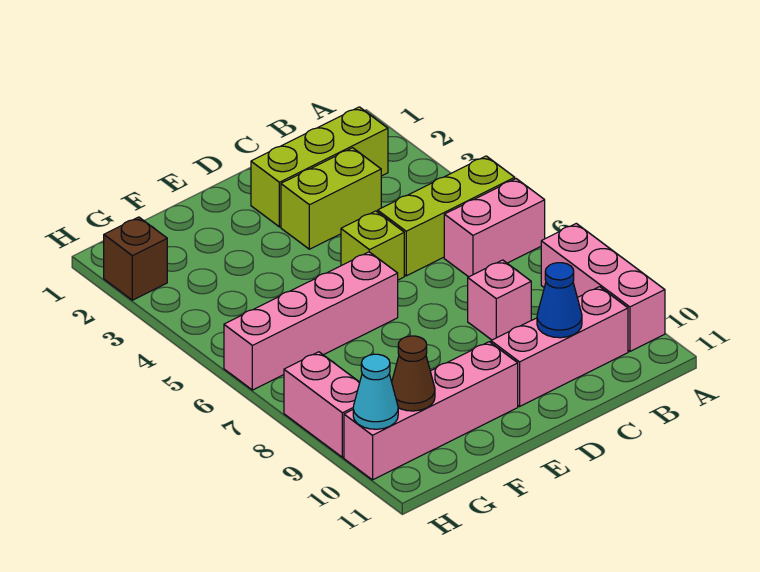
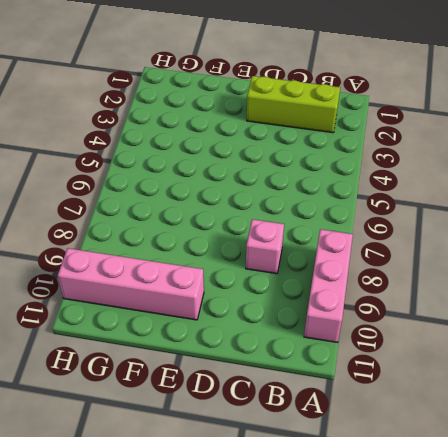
none -> lime 1x3 brick [378,156,515,276]
none -> pink 1x2 brick [444,179,545,277]
none -> pink 1x3 brick [491,287,628,406]

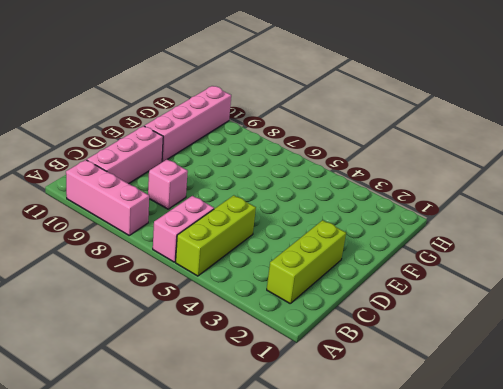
none -> lime 1x2 brick [281,148,381,249]
none -> lime 1x1 brick [341,211,404,280]
none -> pink 1x4 brick [224,252,398,390]

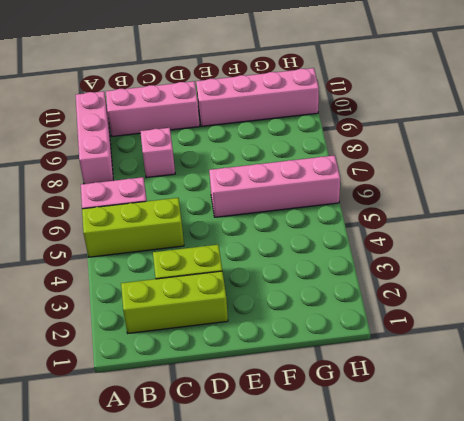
none -> lime 1x1 brick [341,211,404,280]
none -> brown 1x1 brick [104,217,167,300]
none -> pink 1x2 brick [284,352,360,457]

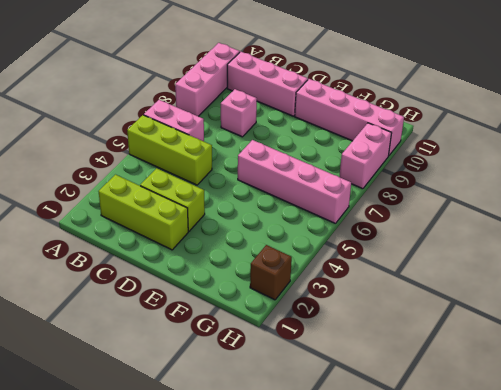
none -> lime 1x1 brick [341,211,404,280]
none -> blue 1x1 cone [537,263,582,338]
none -> brown 1x1 cone [392,336,435,411]

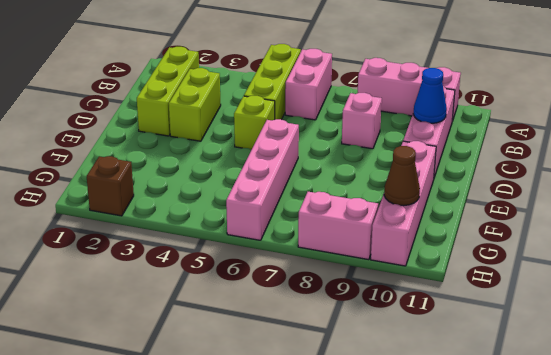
none -> cyan 1x1 cone [353,354,398,429]

